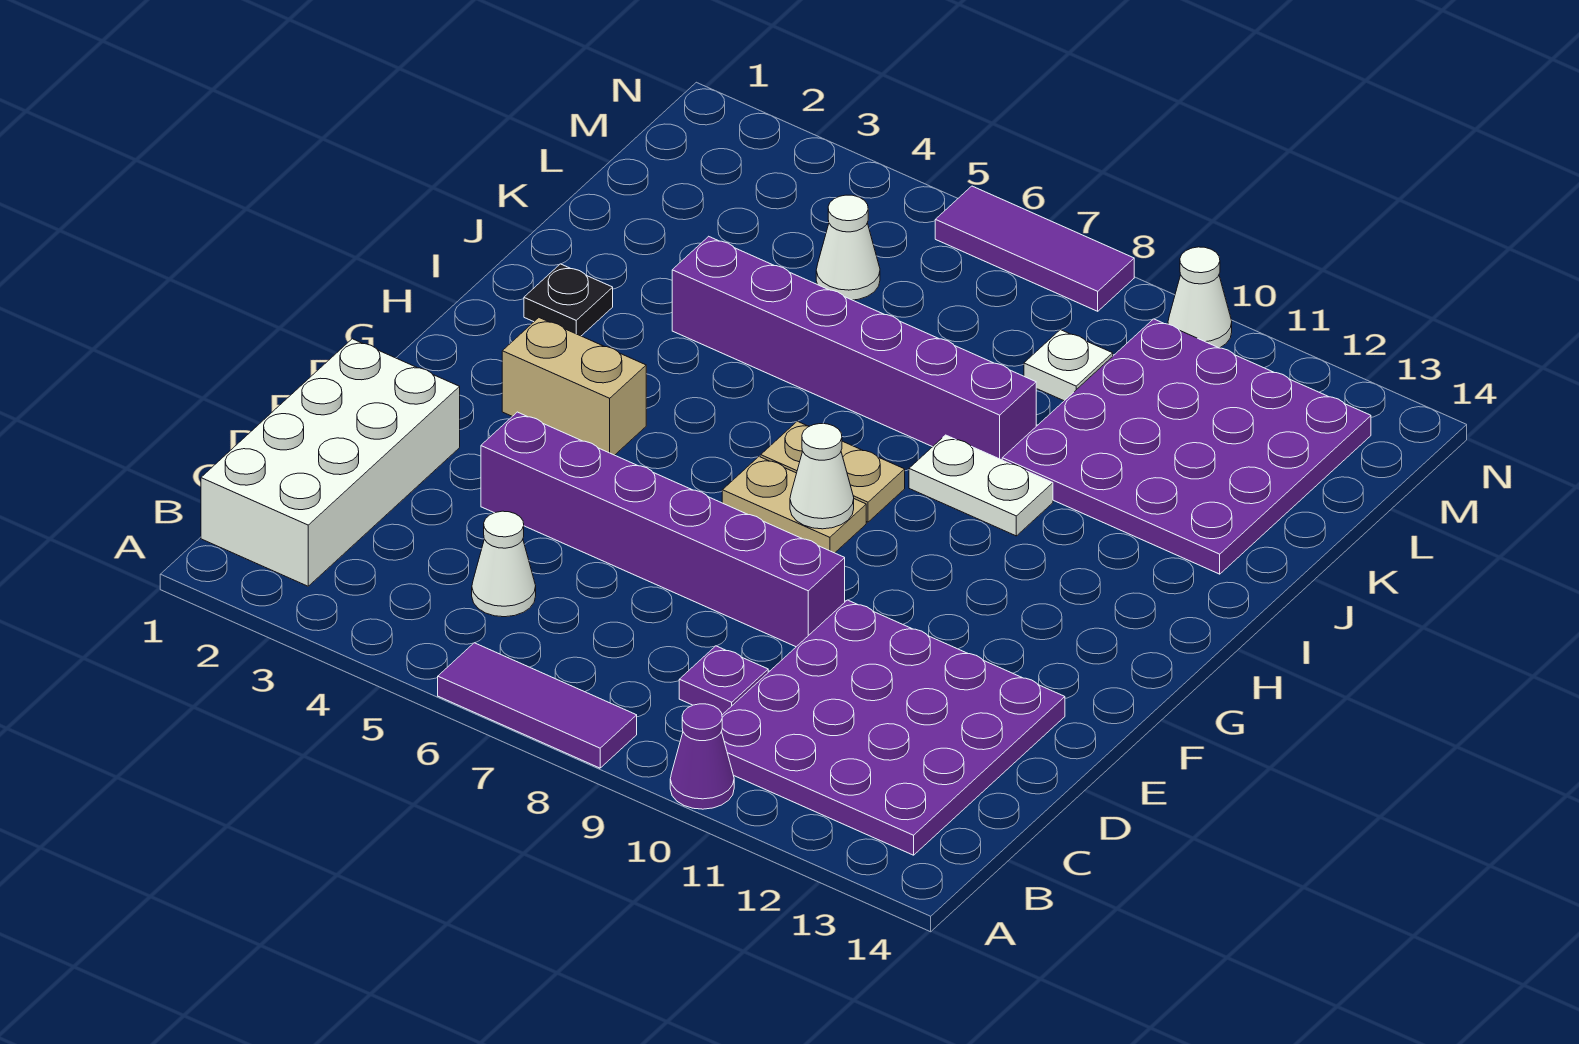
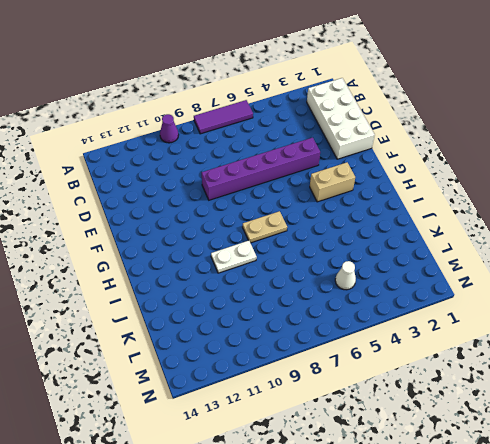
none -> purple 4x4 plate [721,600,1065,855]
none -> white 1x1 cone [472,511,536,617]
none -> purple 1x1 plate [679,646,768,715]

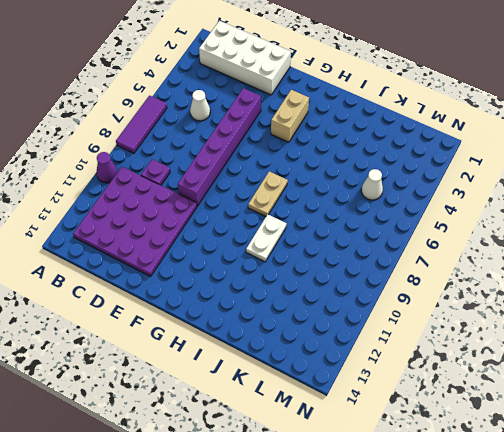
none -> tan 1x2 plate [722,456,866,553]
none -> black 1x1 plate [524,264,613,336]
none -> purple 1x6 brick [672,236,1036,460]

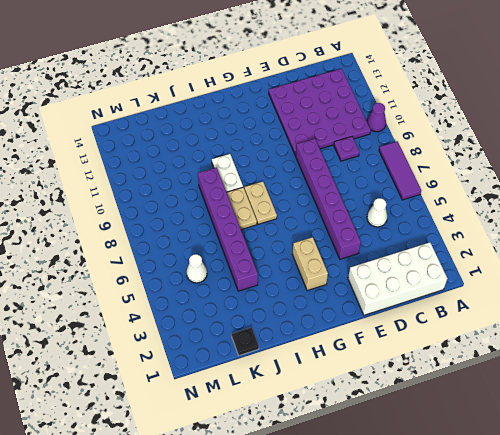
tan 1x2 plate [226,187,257,230] -> tan 1x2 plate moved to [722,456,866,553]
black 1x1 plate [232,327,259,355] -> black 1x1 plate moved to [524,264,613,336]
none -> purple 4x4 plate [1002,319,1371,574]
none -> white 1x1 plate [1024,330,1113,401]
none -> purple 1x3 tile [935,186,1134,311]

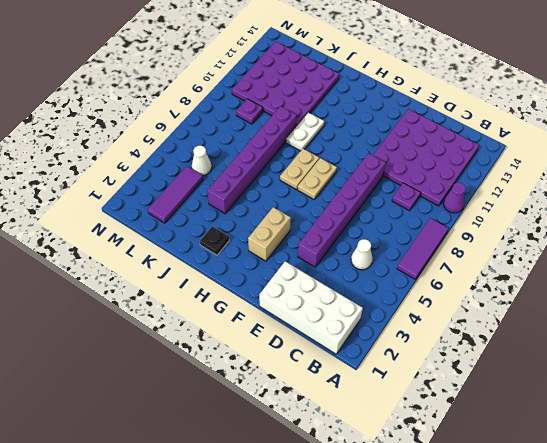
purple 1x3 tile [148,166,203,223] -> purple 1x3 tile moved to [935,186,1134,311]
purple 1x1 plate [236,99,263,124] -> white 1x1 plate [1024,330,1113,401]
none -> white 1x1 cone [1168,247,1232,348]
none -> white 1x1 cone [790,424,854,529]

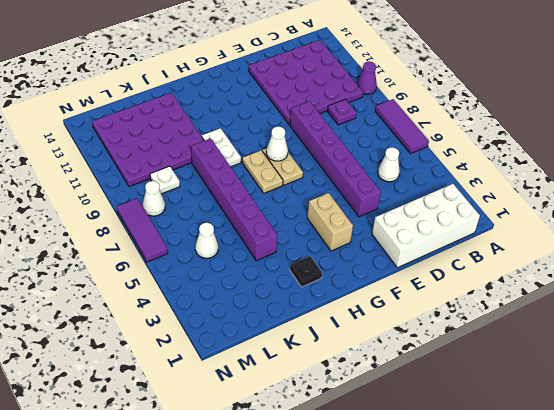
white 1x1 cone [143,181,165,216] -> white 1x1 cone moved to [1168,247,1232,348]

